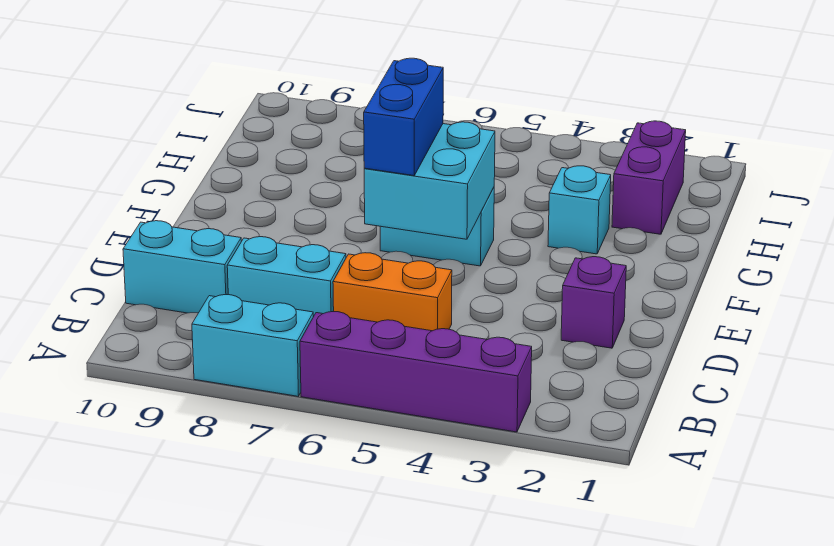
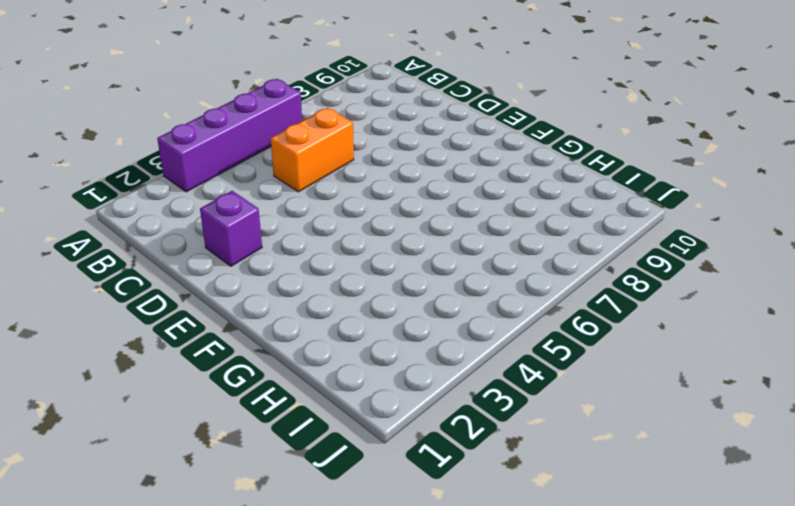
none -> cyan 1x2 brick [192,295,313,396]
none -> cyan 1x2 brick [227,237,346,317]

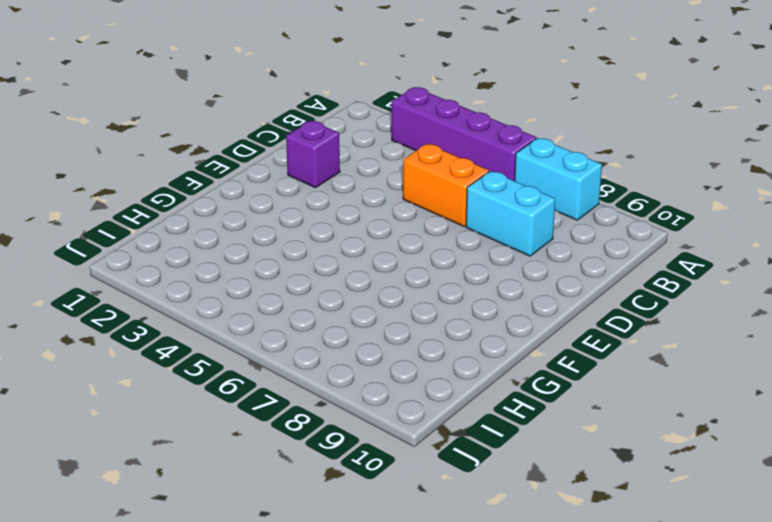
none -> cyan 1x2 brick [123,221,241,313]
none -> cyan 1x2 brick [380,188,494,266]

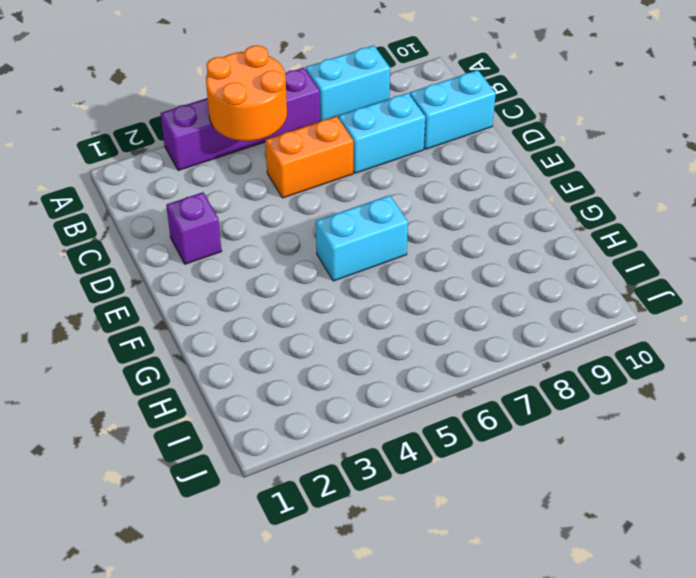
orange 2x2 round brick [206,45,287,141] -> none
none -> cyan 1x1 brick [548,166,611,254]
none -> purple 1x2 brick [612,121,686,234]

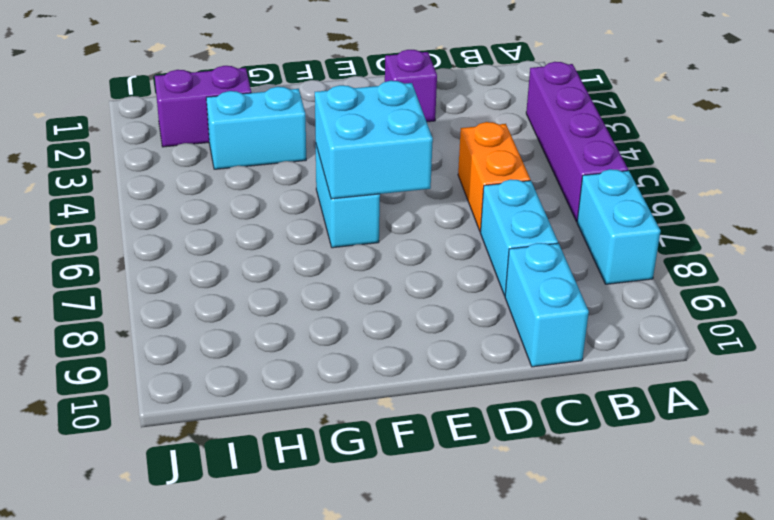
cyan 1x2 brick [206,87,306,169] -> cyan 1x1 brick [548,166,611,254]
none -> blue 1x2 brick [364,58,443,176]

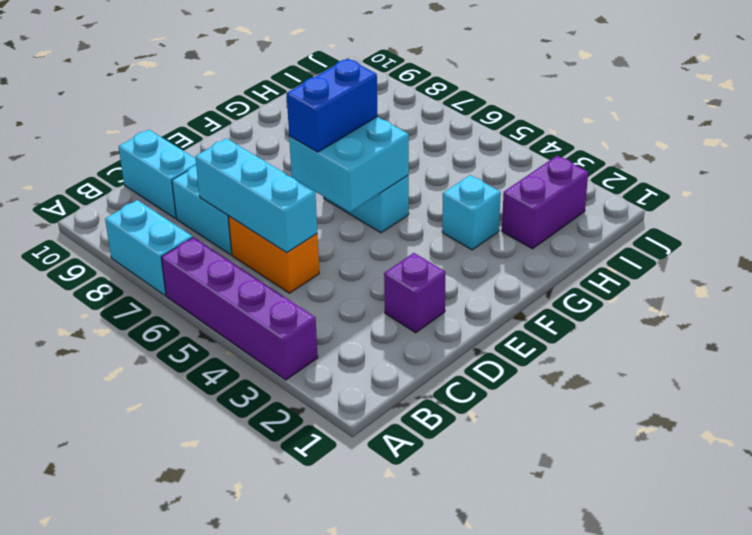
cyan 1x3 brick [195,138,317,253] -> none

